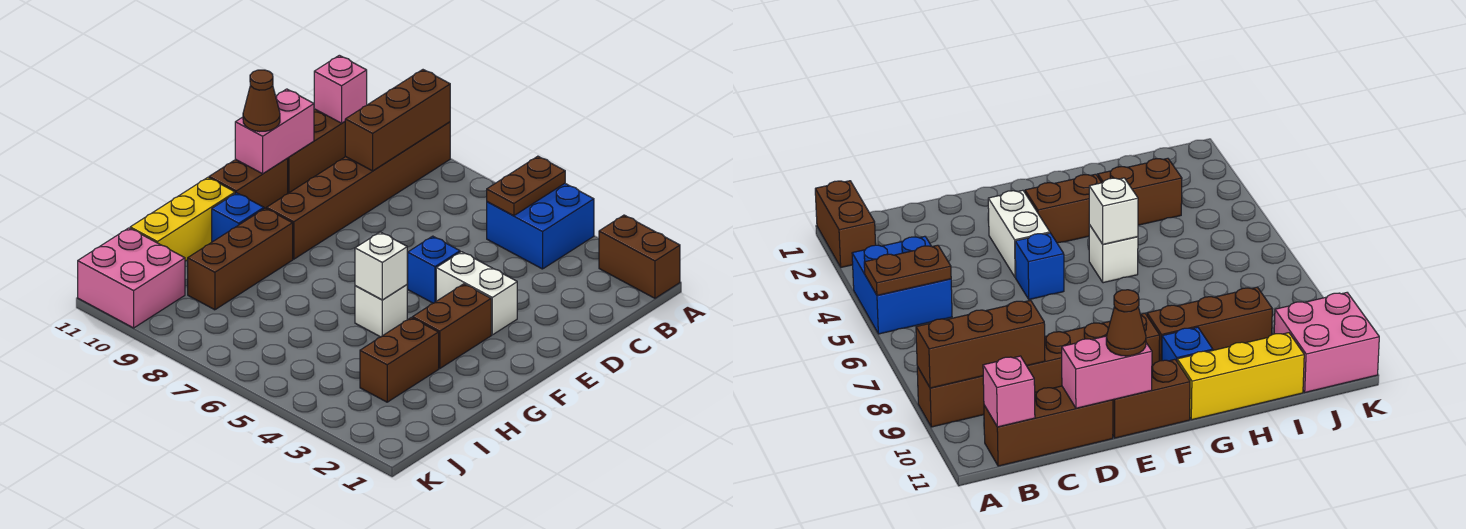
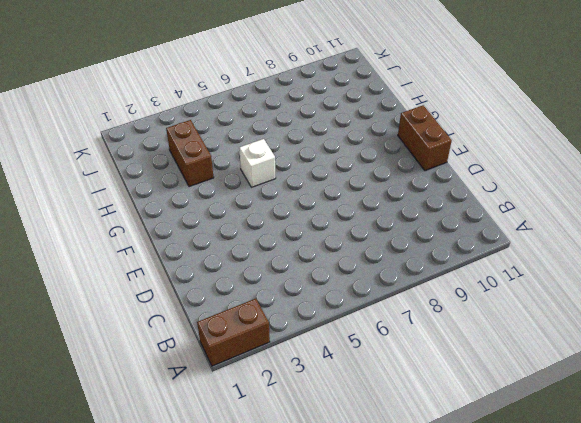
none -> blue 2x2 brick [487,184,594,269]
none -> brown 1x6 brick [267,122,450,259]
none -> brown 1x3 brick [288,109,346,193]

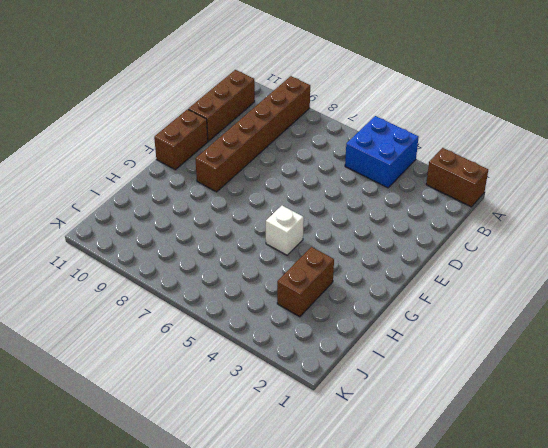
none -> white 1x2 brick [436,252,517,335]
none -> blue 1x1 brick [407,236,460,303]
none -> brown 1x2 brick [413,284,491,369]

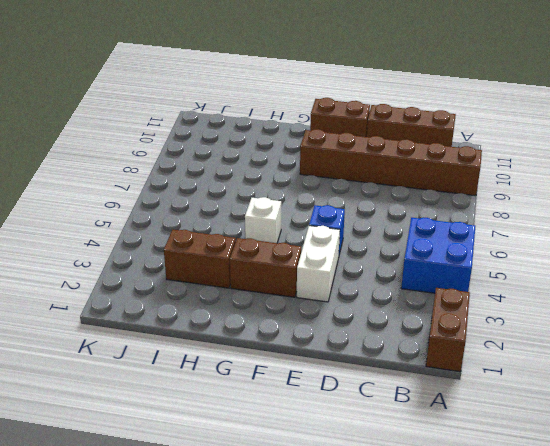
none -> brown 1x3 brick [188,208,293,310]
none -> blue 1x1 brick [212,193,264,242]
none -> yellow 1x3 brick [130,177,235,261]

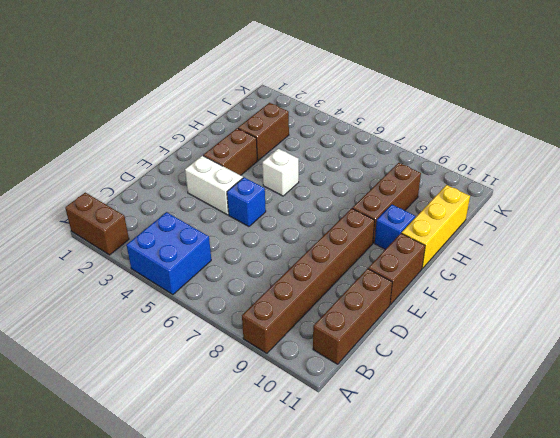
none -> pink 2x2 brick [78,228,185,328]
none -> brown 1x2 plate [487,156,565,216]
none -> brown 1x3 brick [345,70,450,171]

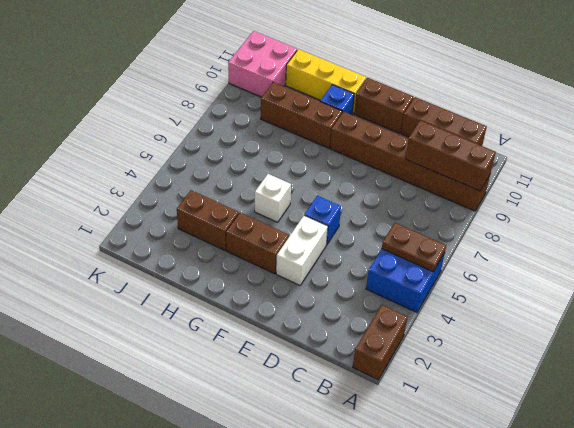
none -> pink 1x1 brick [314,55,367,123]
none -> pink 1x2 brick [235,89,314,174]
none -> white 1x1 brick [355,232,407,300]

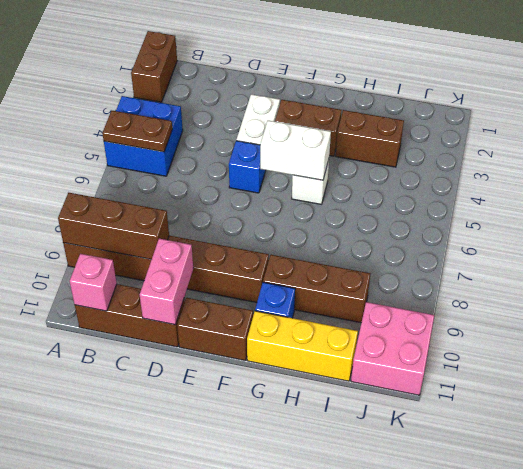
pink 1x2 brick [139,239,193,325] -> pink 1x2 brick turned to [235,89,314,174]
white 1x2 brick [260,121,331,180] -> white 1x1 brick [355,232,407,300]
none -> brown 1x1 cone [243,70,280,132]

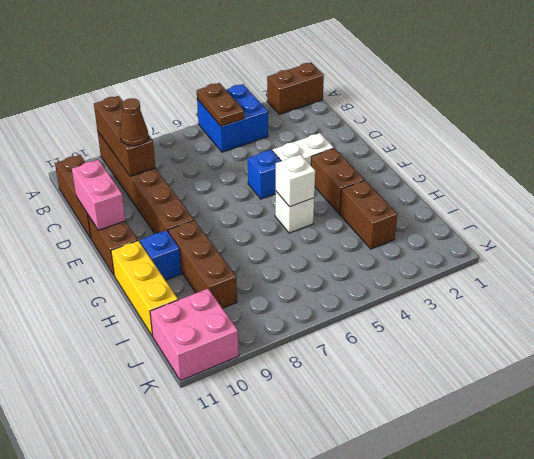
brown 1x1 cone [120,98,148,146] -> brown 1x1 cone moved to [243,70,280,132]
none -> pink 1x1 brick [314,55,367,123]

